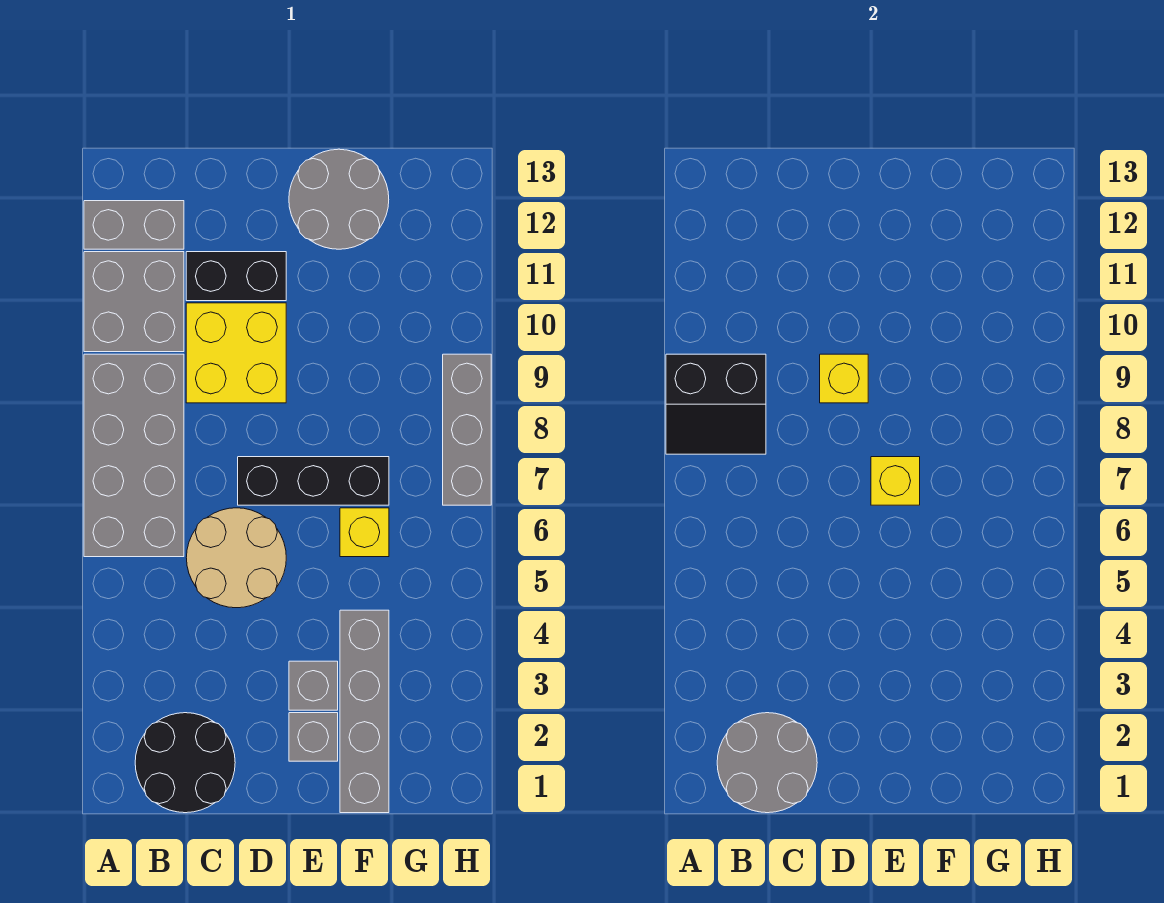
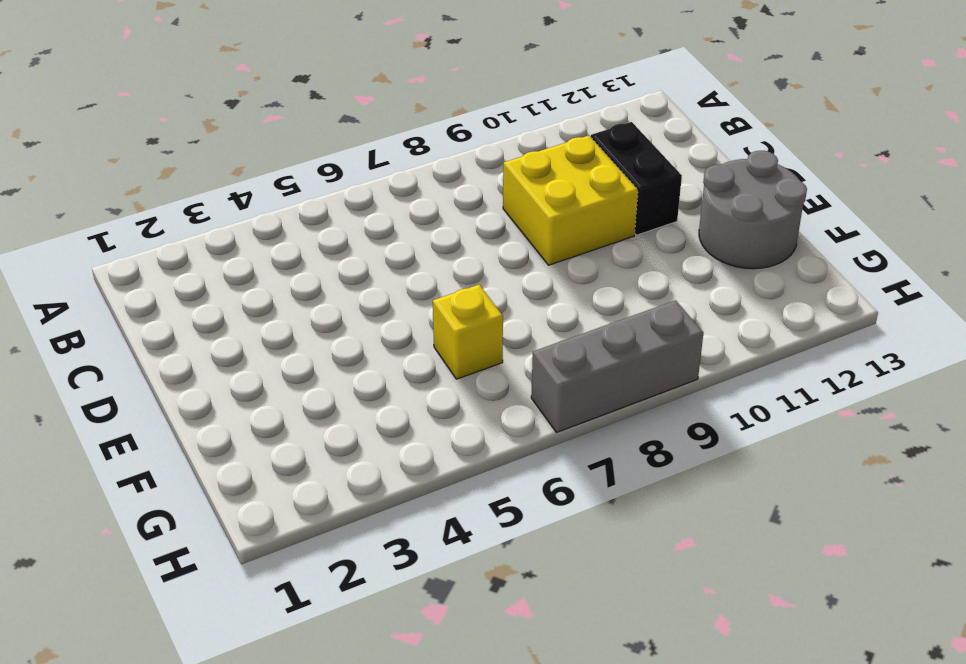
none -> grey 2x4 brick [84,354,184,557]
none -> grey 2x2 brick [84,252,184,352]
none -> grey 1x2 brick [84,201,184,249]

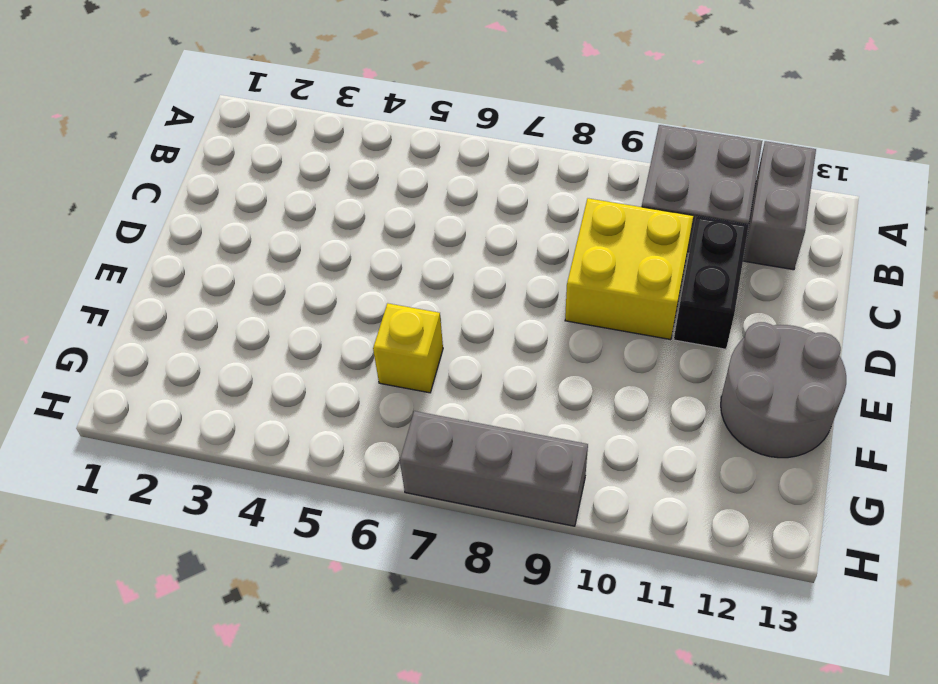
none -> grey 2x4 brick [84,354,184,557]
none -> black 2x2 round brick [135,713,235,813]
none -> tan 2x2 round brick [186,508,286,608]

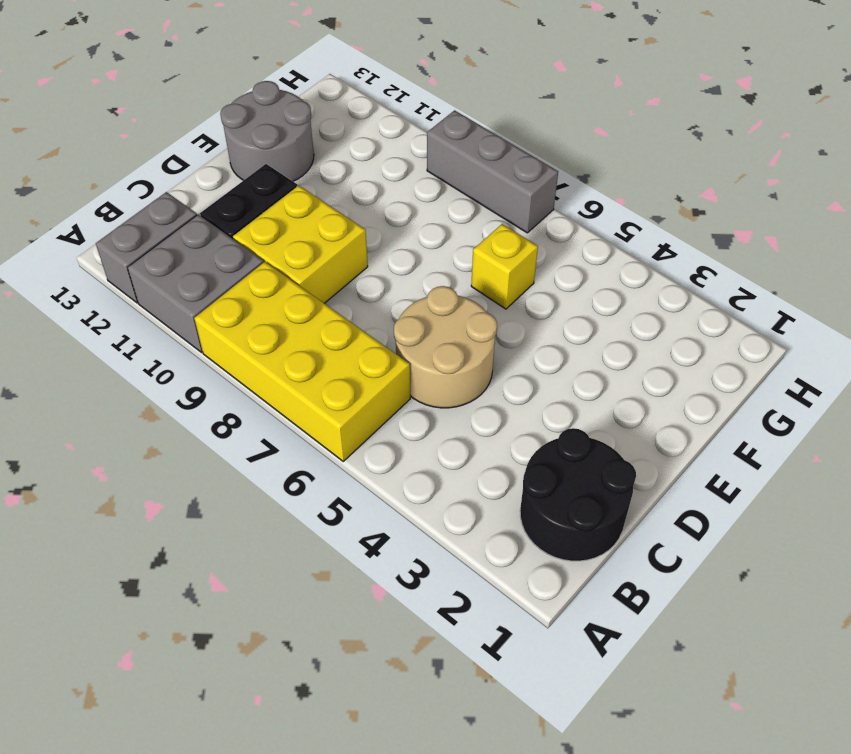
yellow 2x4 brick [194,262,410,461] -> grey 2x4 brick [84,354,184,557]
none -> black 1x3 brick [238,457,389,505]
none -> grey 1x1 brick [289,713,338,761]
none -> grey 1x1 brick [289,661,338,710]

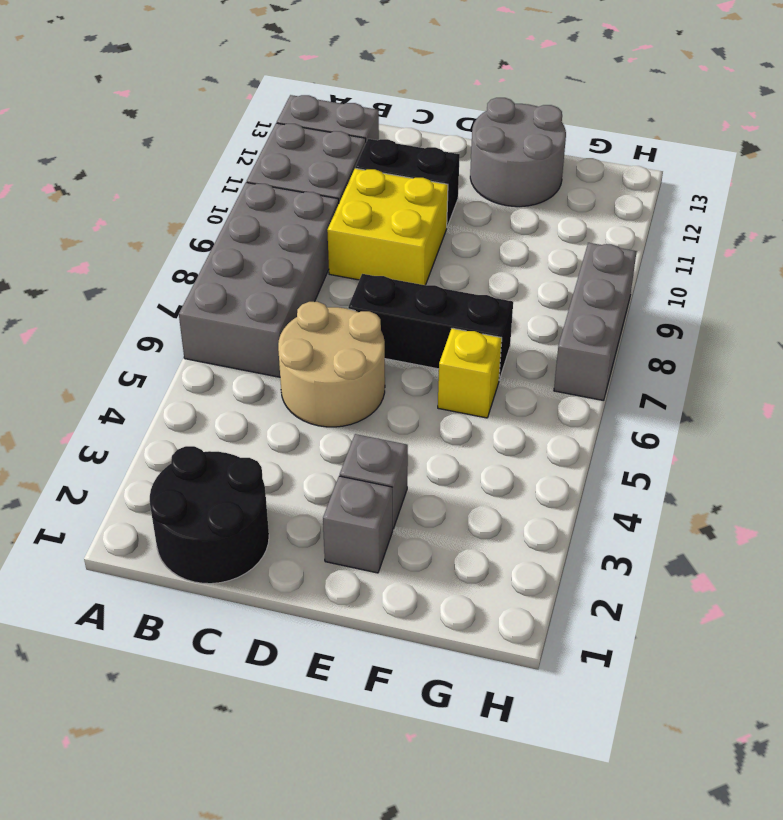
none -> grey 1x4 brick [340,610,389,813]
none -> black 2x2 slope [666,354,766,454]
none -> grey 2x2 round brick [717,713,817,813]

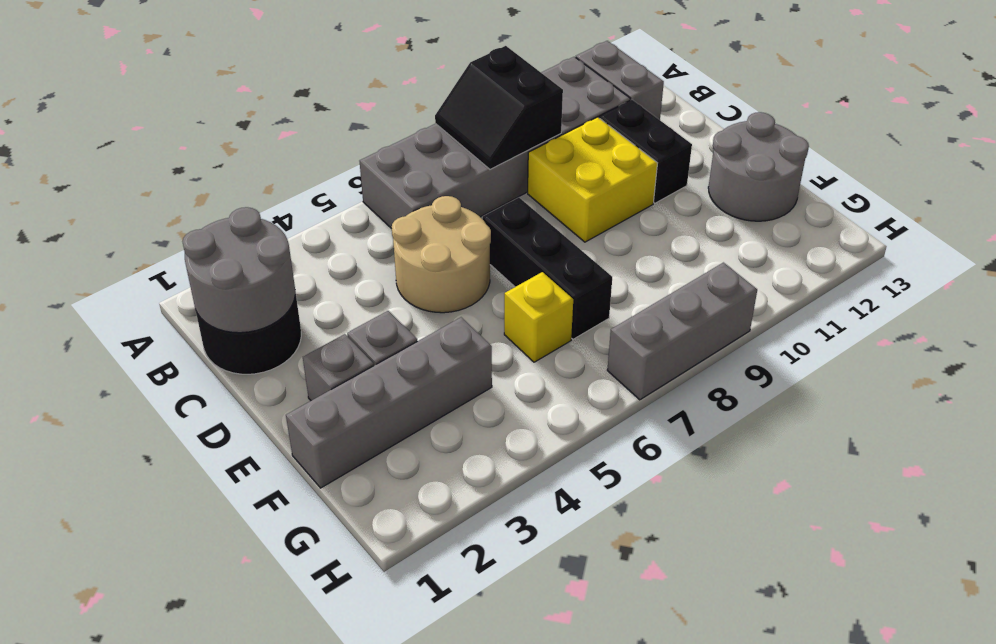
none -> yellow 1x1 brick [820,354,868,403]
none -> yellow 1x1 brick [871,457,920,505]

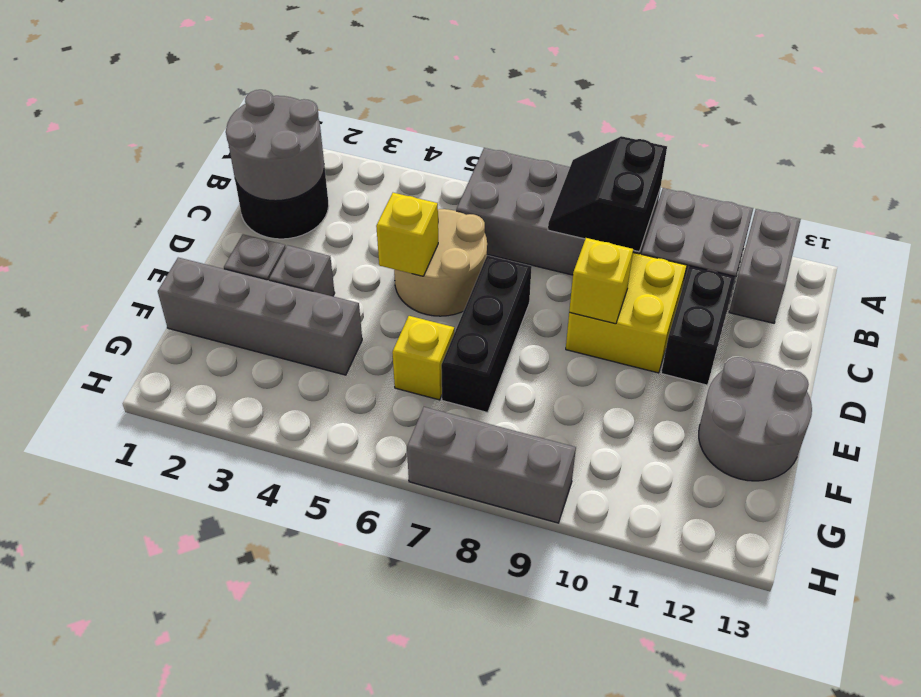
yellow 1x1 brick [376,193,438,276] -> yellow 1x1 brick moved to [871,457,920,505]

